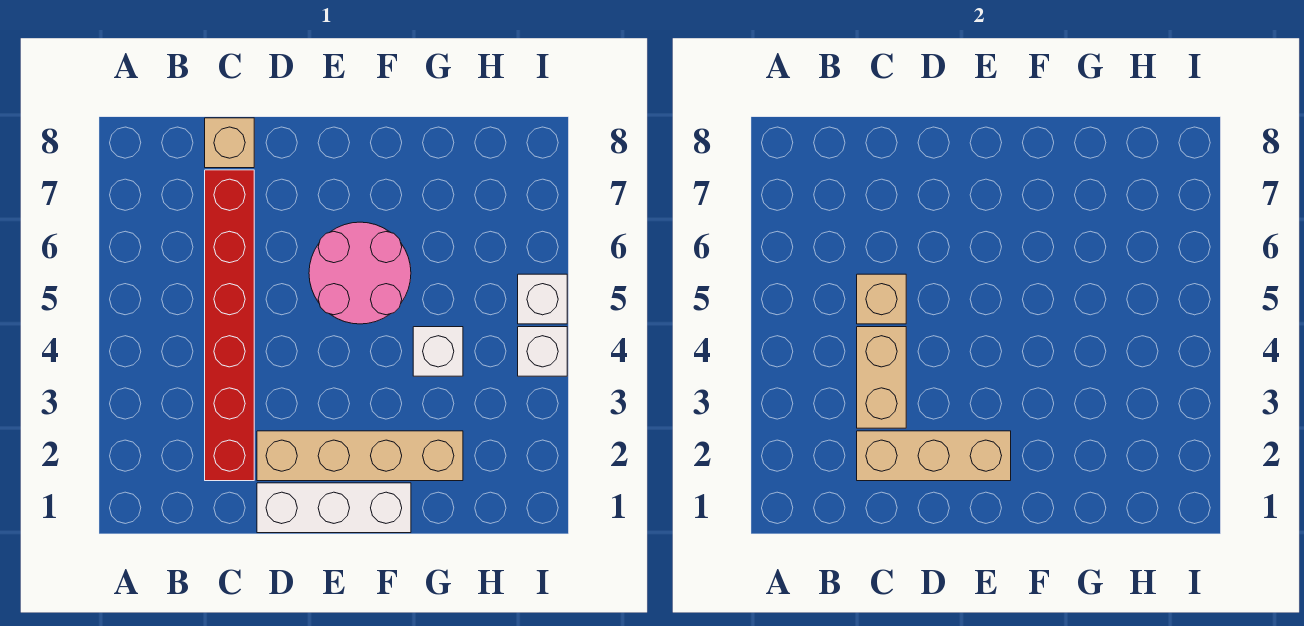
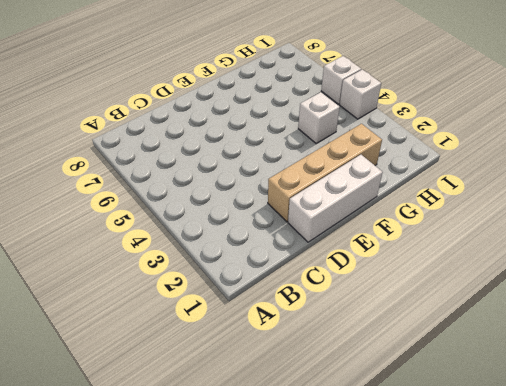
none -> red 1x6 brick [205,170,254,481]
none -> tan 1x1 brick [205,118,254,168]

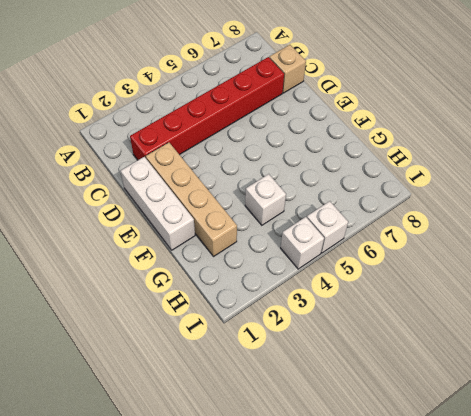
none -> pink 2x2 round brick [309,222,411,324]
none -> tan 1x3 brick [857,431,1011,481]

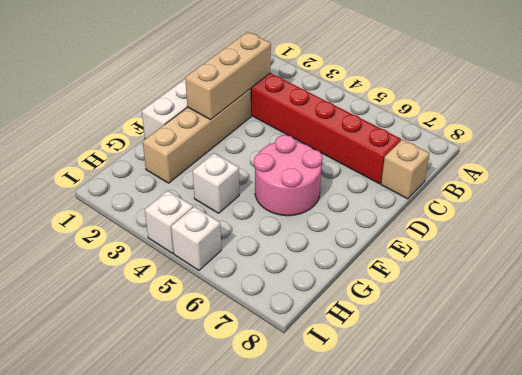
none -> tan 1x2 brick [857,327,906,428]
none -> tan 1x1 brick [857,274,906,324]

